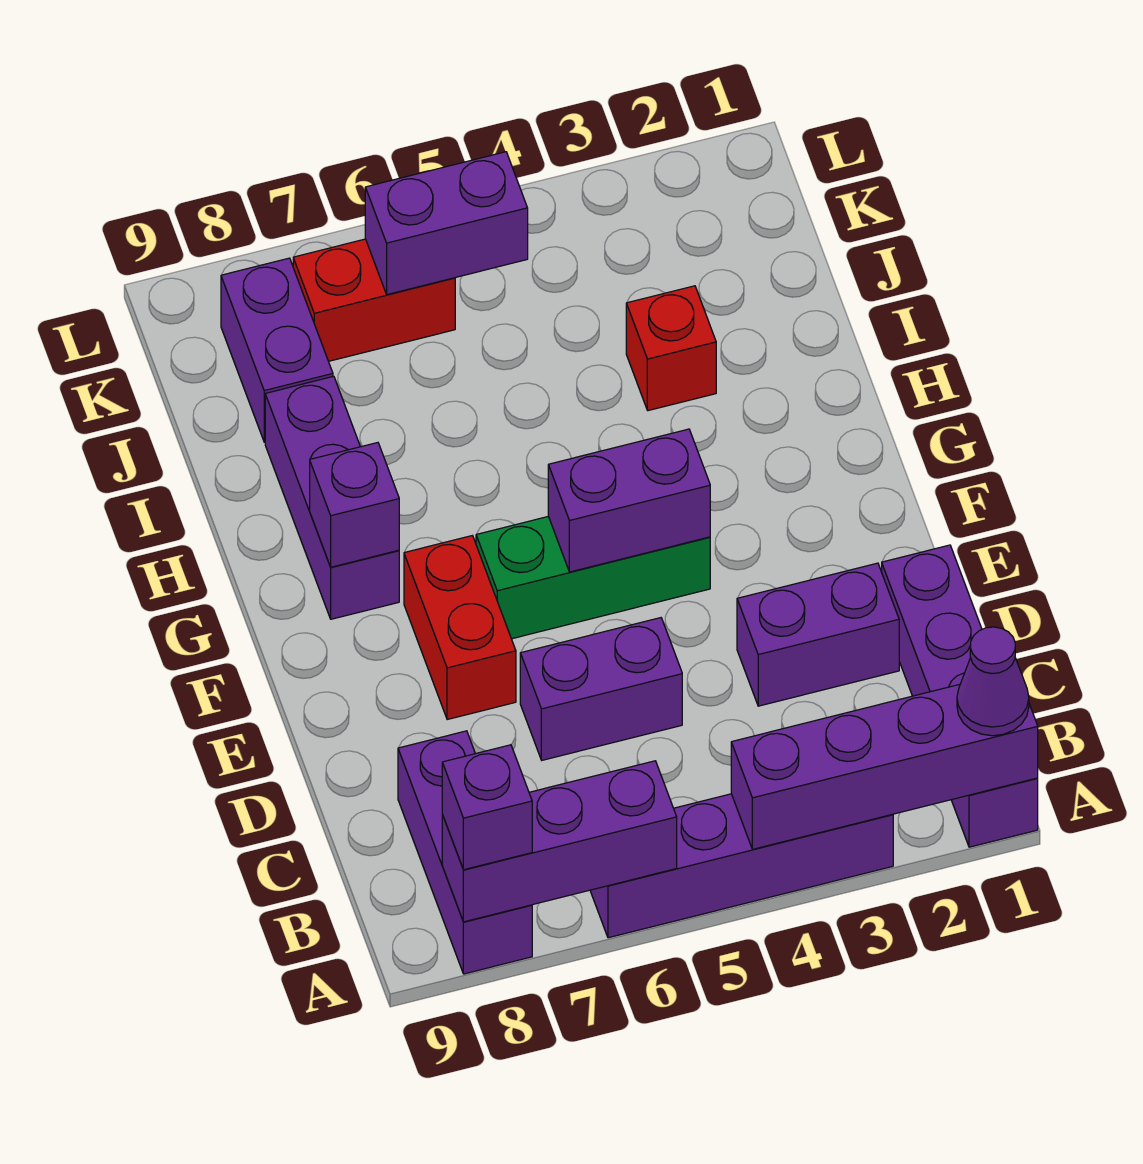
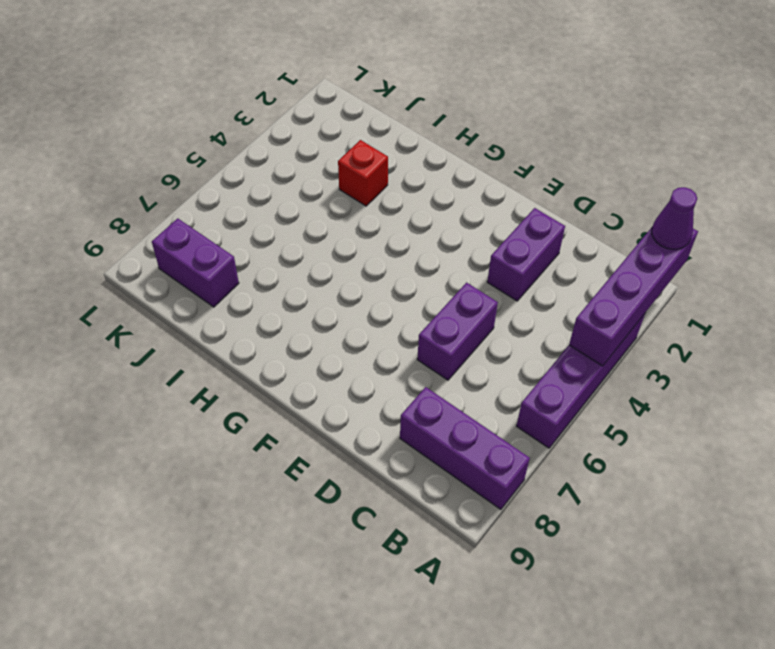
none -> purple 1x4 brick [882,545,1038,847]
none -> red 1x2 brick [404,536,516,720]
none -> green 1x3 brick [476,516,710,639]

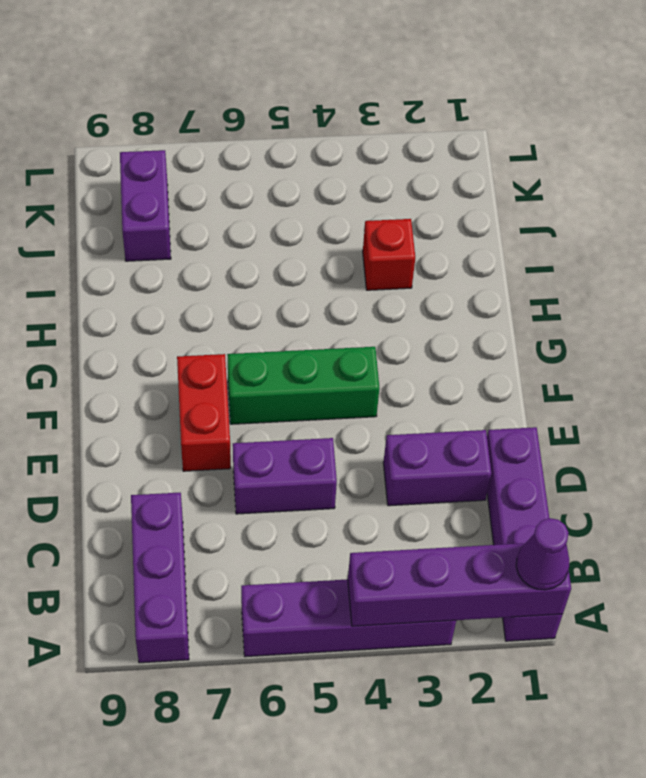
none -> purple 1x3 brick [265,376,399,619]
none -> red 1x2 brick [293,239,455,361]
none -> purple 1x3 brick [442,761,677,922]

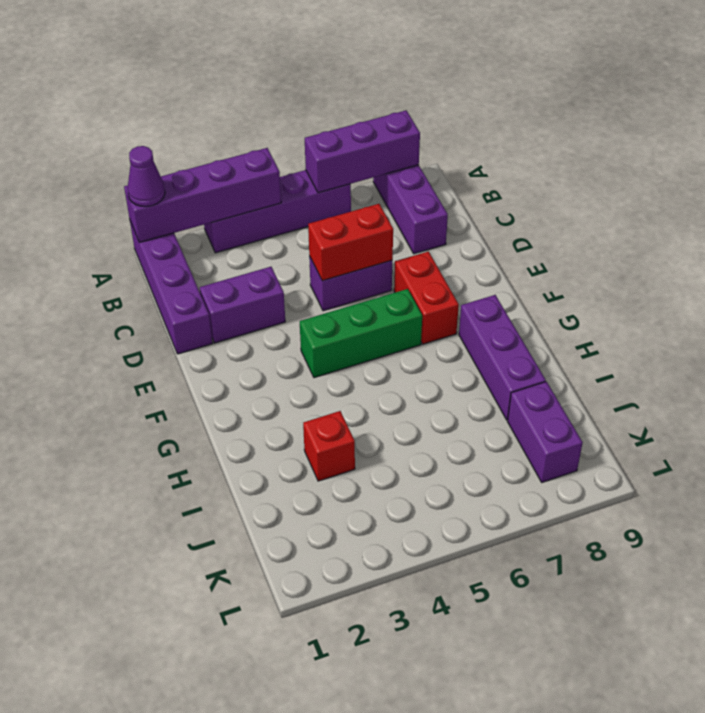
red 1x2 brick [308,204,393,281] -> red 1x2 brick moved to [293,239,455,361]
none -> purple 1x2 brick [548,429,710,572]
none -> purple 1x1 brick [310,443,399,567]
none -> purple 1x2 brick [365,152,528,295]

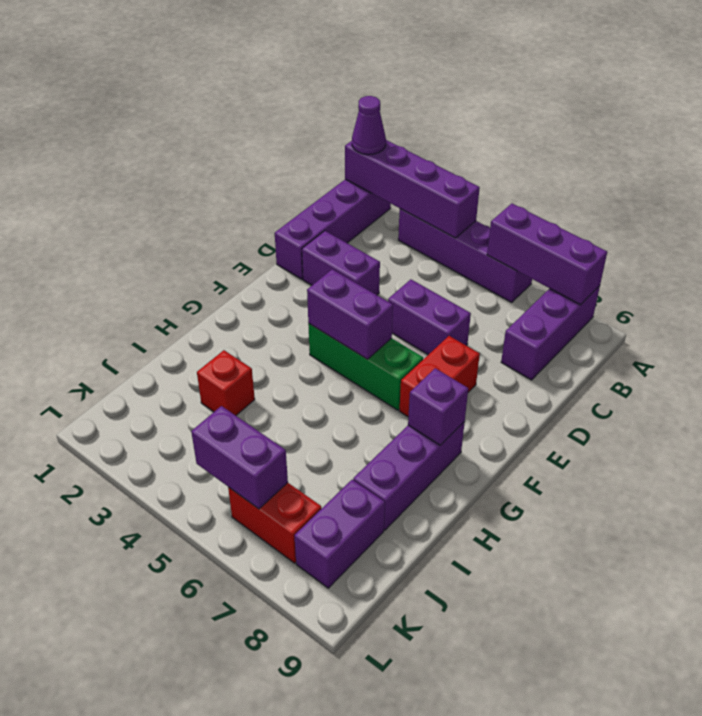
none -> purple 1x1 brick [442,745,532,870]

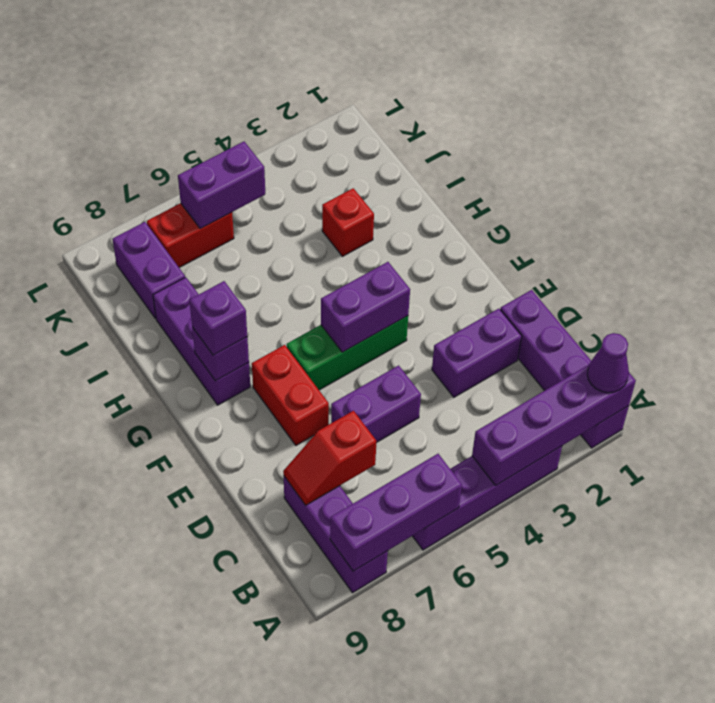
red 1x2 slope [283,411,377,505] -> none
purple 1x1 brick [189,281,247,355] -> purple 1x1 brick moved to [442,745,532,870]

